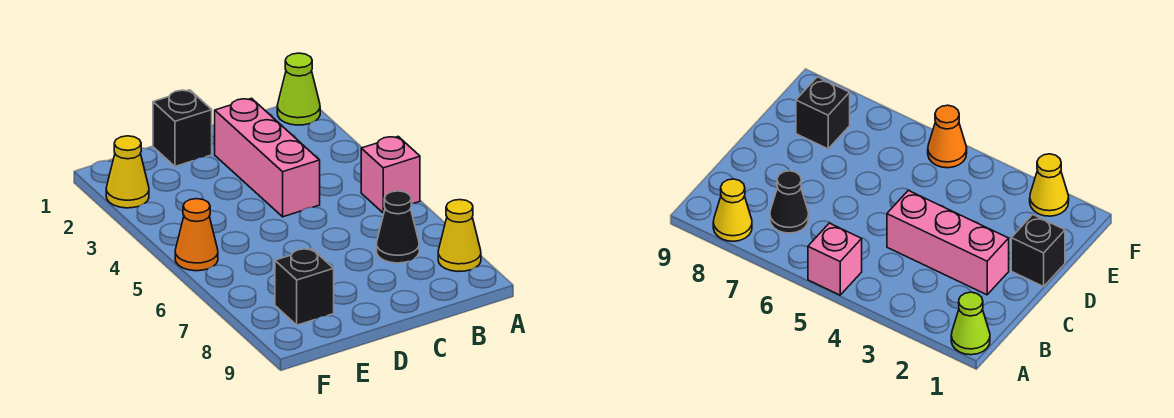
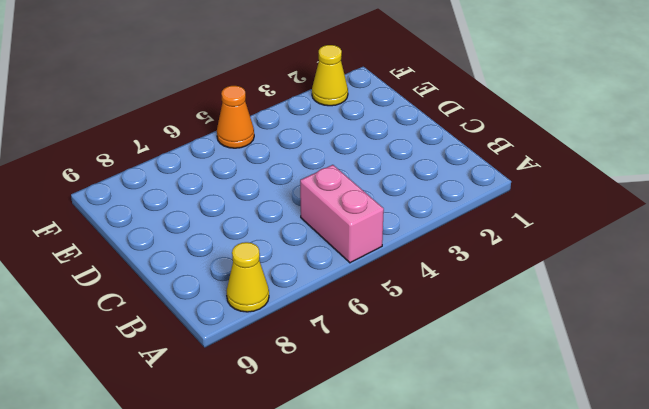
pink 1x2 brick [300,165,384,263] -> pink 1x1 brick [361,137,420,213]
none -> lime 1x1 cone [277,53,320,125]
none -> black 1x1 cone [376,191,419,263]

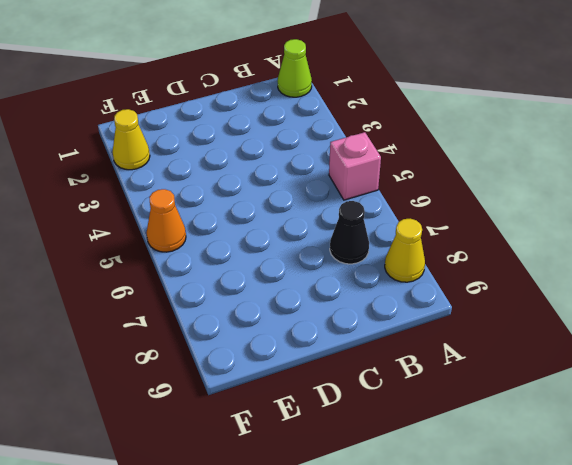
none -> pink 1x3 brick [215,98,320,217]
none -> black 1x1 brick [153,90,212,166]

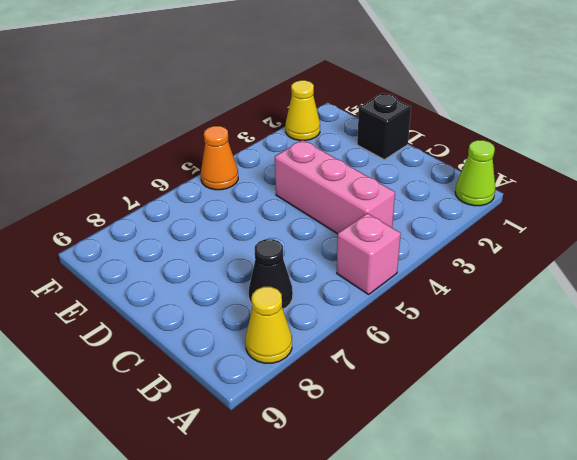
pink 1x3 brick [275,140,395,234] -> pink 1x3 brick turned to [215,98,320,217]
none -> black 1x1 brick [275,249,334,325]

